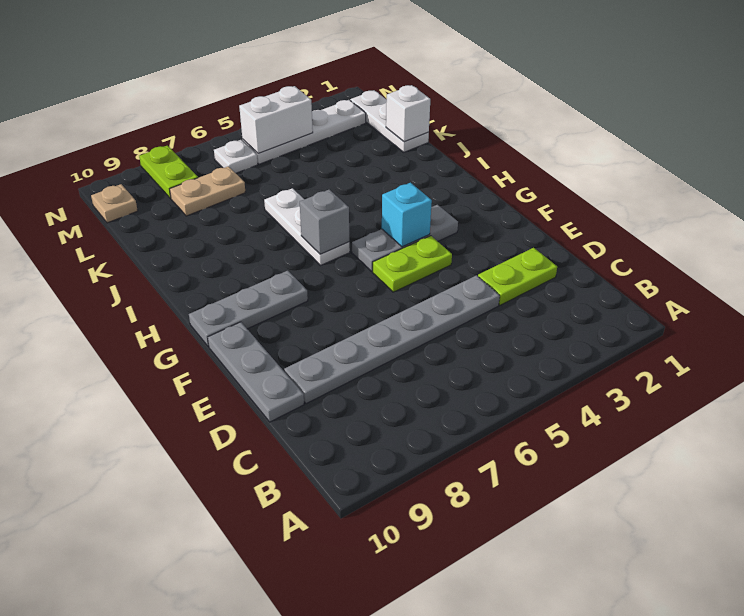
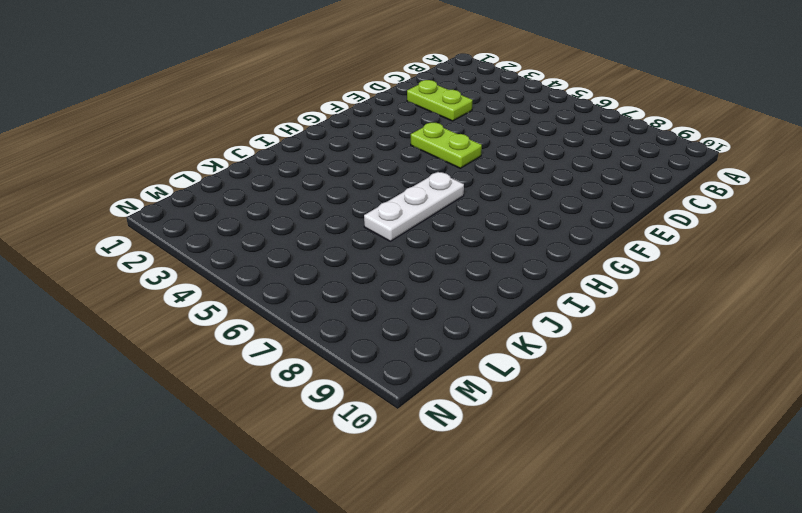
none -> grey 1x6 plate [284,275,500,404]
none -> grey 1x3 plate [208,322,304,422]
none -> grey 1x3 plate [352,205,458,271]

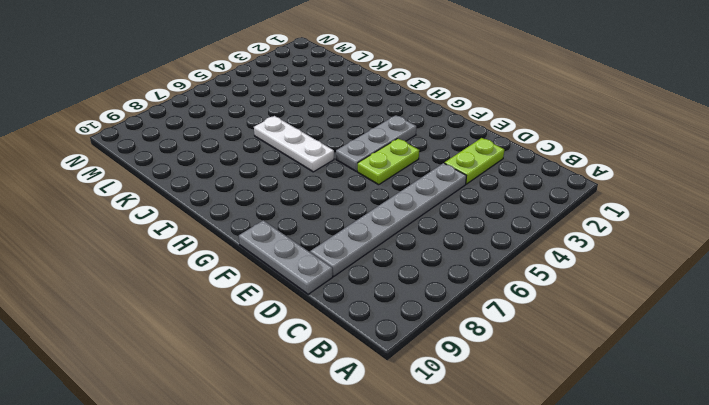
none -> grey 1x3 plate [189,271,308,347]
none -> white 1x3 plate [350,90,429,152]
none -> tan 1x2 plate [170,166,245,216]

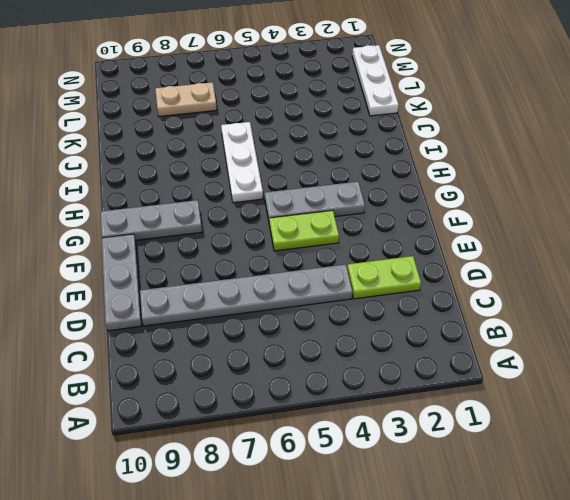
none -> white 1x4 plate [242,100,366,164]
none -> white 1x1 plate [214,140,258,173]
none -> lime 1x2 plate [139,146,198,198]

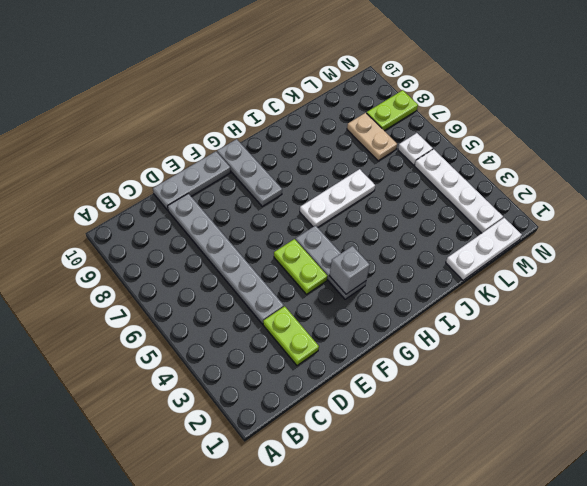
grey 1x1 brick [329,246,370,294] -> grey 1x1 brick moved to [300,189,349,254]
none -> tan 1x1 plate [91,184,138,223]
none -> cyan 1x1 brick [382,183,432,247]
none -> white 1x1 brick [386,85,430,142]

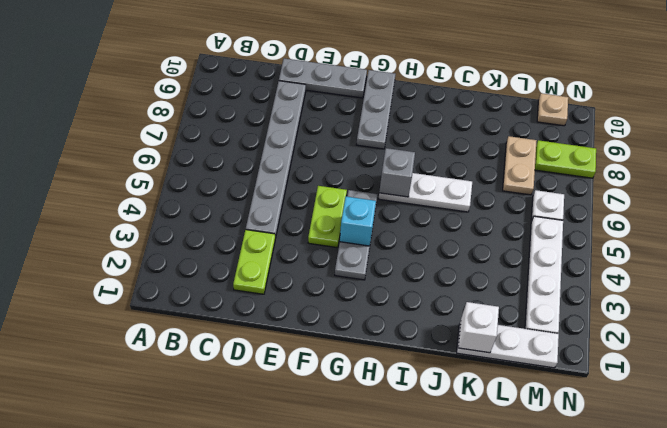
none -> white 1x2 brick [239,86,313,154]

